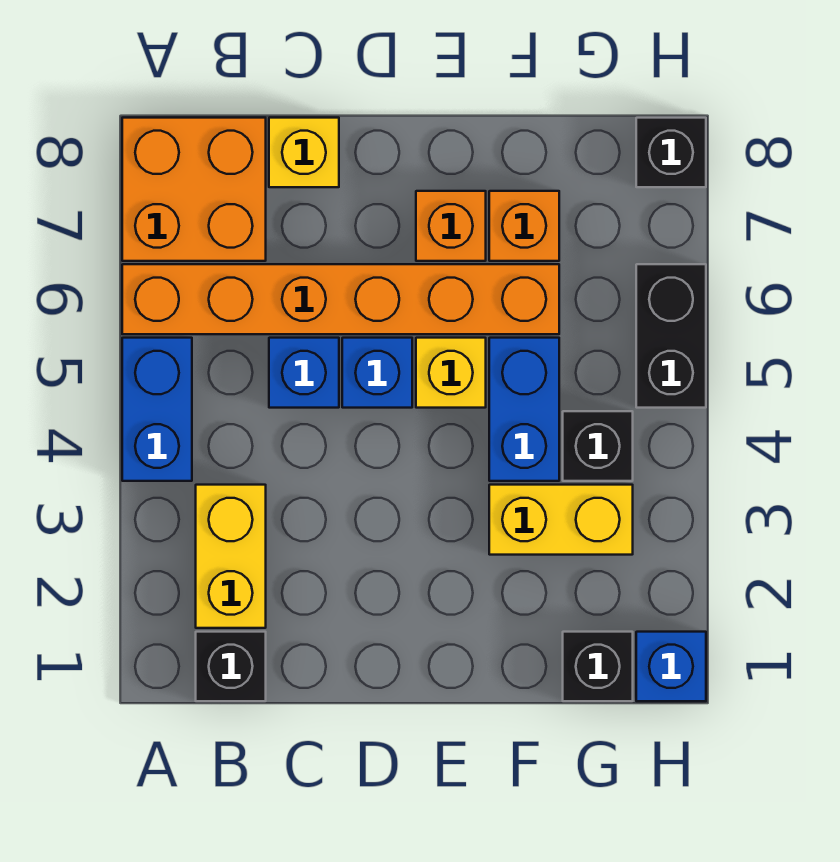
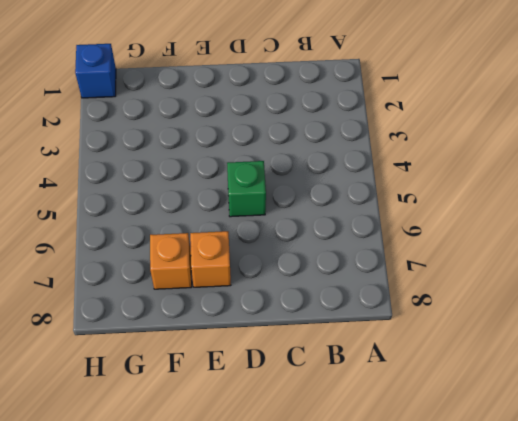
green 1x1 brick [227,161,266,217] -> blue 1x1 brick [342,338,412,408]
none -> blue 1x2 brick [122,338,192,481]
none -> orange 1x6 brick [122,264,559,334]
none -> orange 2x2 brick [122,118,266,261]

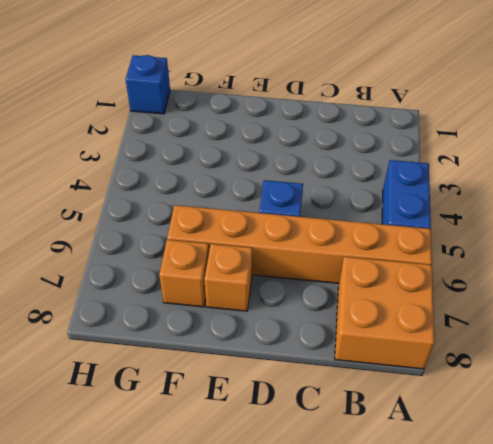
none -> black 1x1 brick [196,632,266,701]
none -> yellow 1x2 brick [196,485,266,628]
none -> blue 1x1 brick [269,338,339,408]

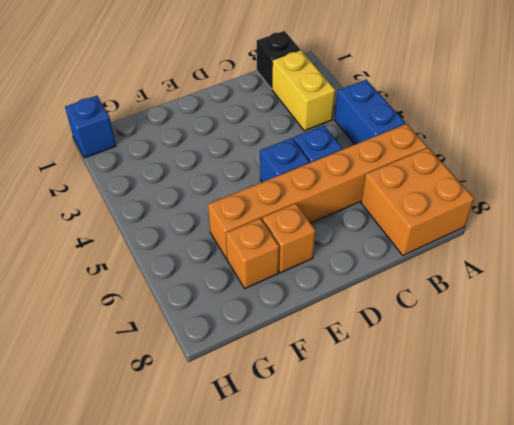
none -> yellow 1x1 brick [269,118,339,187]
none -> yellow 1x1 brick [416,338,486,408]
none -> yellow 1x2 brick [489,485,633,555]

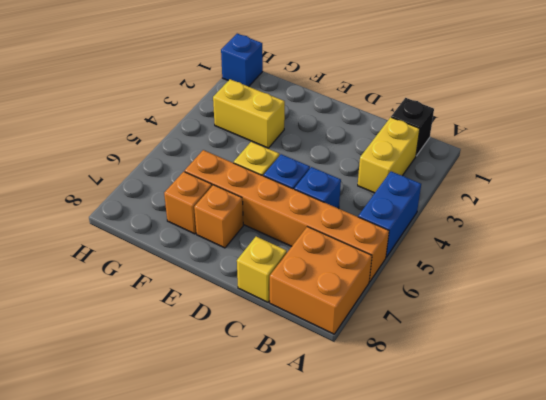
none -> blue 1x2 brick [489,338,559,481]
none -> black 1x1 brick [563,632,633,701]
none -> black 1x1 brick [563,411,633,481]

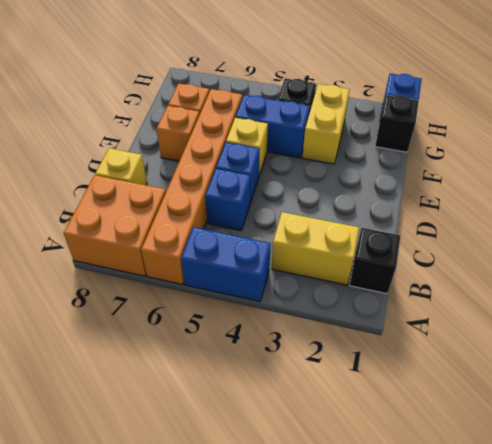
none -> black 1x2 brick [636,264,706,408]
none -> black 1x1 brick [636,118,706,187]

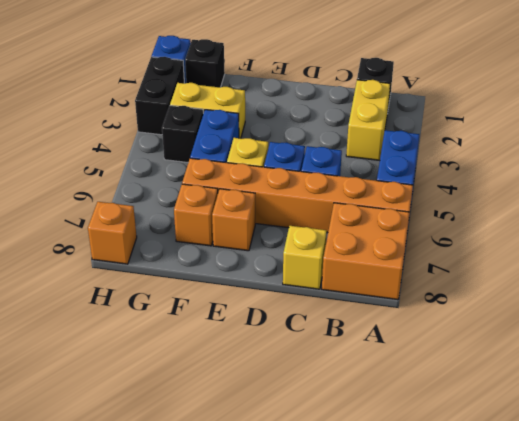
black 1x2 brick [135,57,184,135] -> black 1x2 brick moved to [636,264,706,408]
orange 1x1 brick [88,202,137,264] -> black 1x1 brick [636,118,706,187]

